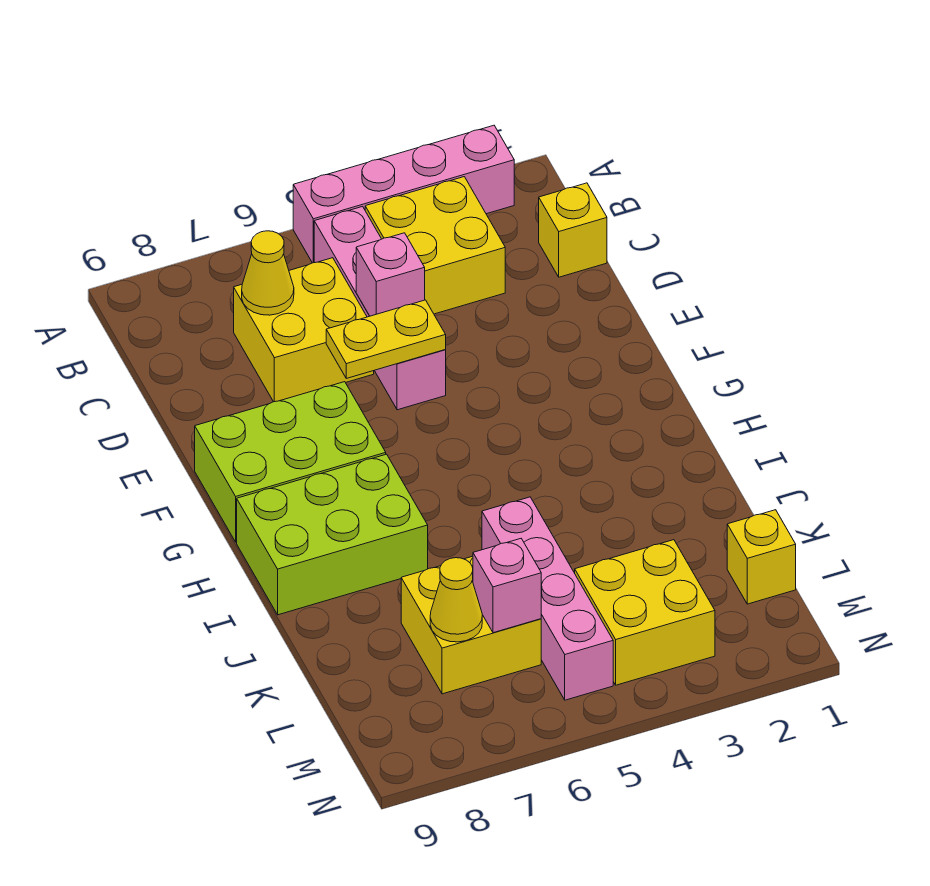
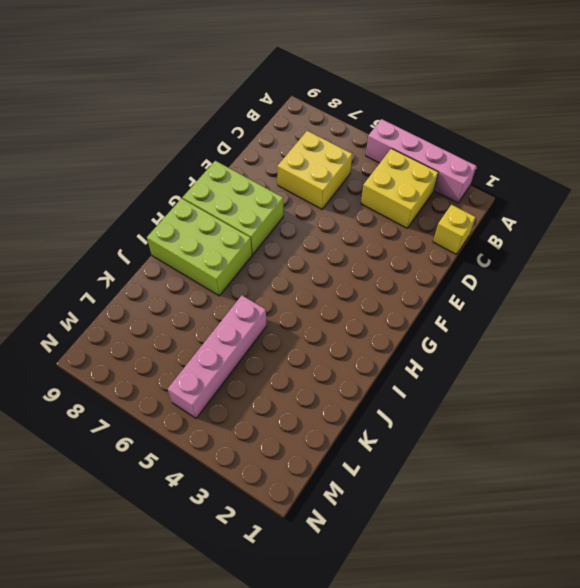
none -> pink 1x4 brick [314,207,446,410]
none -> yellow 2x2 brick [401,556,541,694]
none -> yellow 1x1 brick [727,510,796,604]

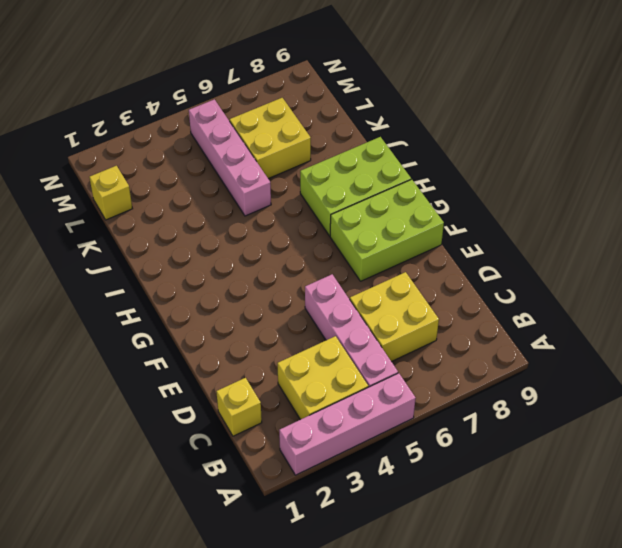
none -> yellow 2x2 brick [575,540,715,685]
none -> yellow 1x1 cone [242,231,294,315]
none -> pink 1x1 brick [356,233,425,316]

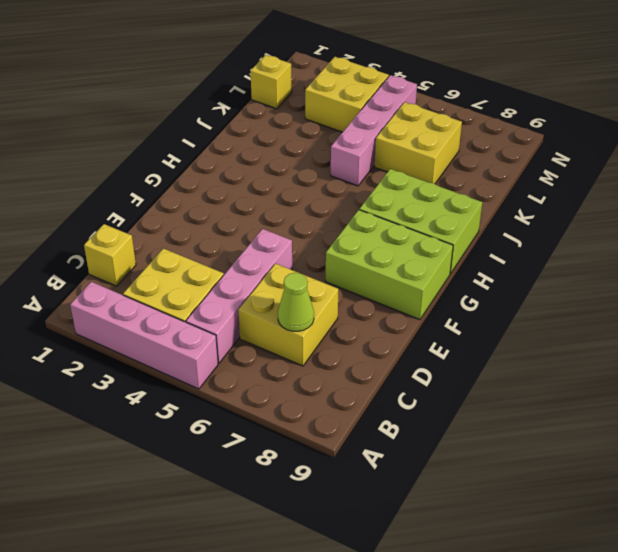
lime 1x1 cone [278,273,314,331] -> yellow 1x1 cone [242,231,294,315]
none -> pink 1x1 brick [356,233,425,316]
none -> yellow 1x2 plate [326,300,446,378]
none -> pink 1x1 brick [473,539,541,633]

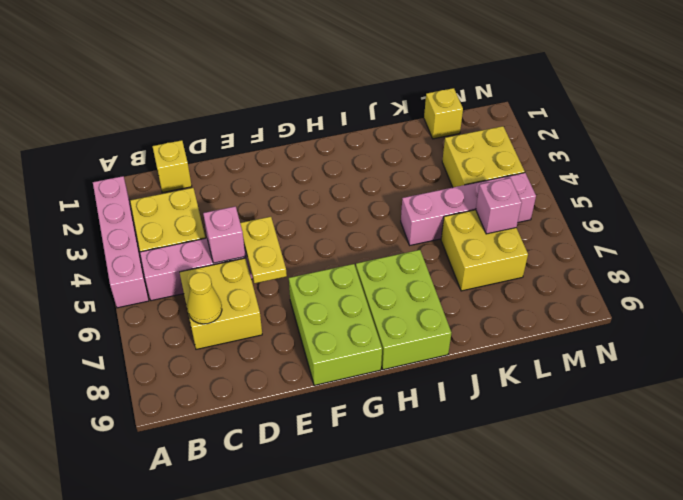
none -> yellow 1x1 cone [430,558,482,642]

